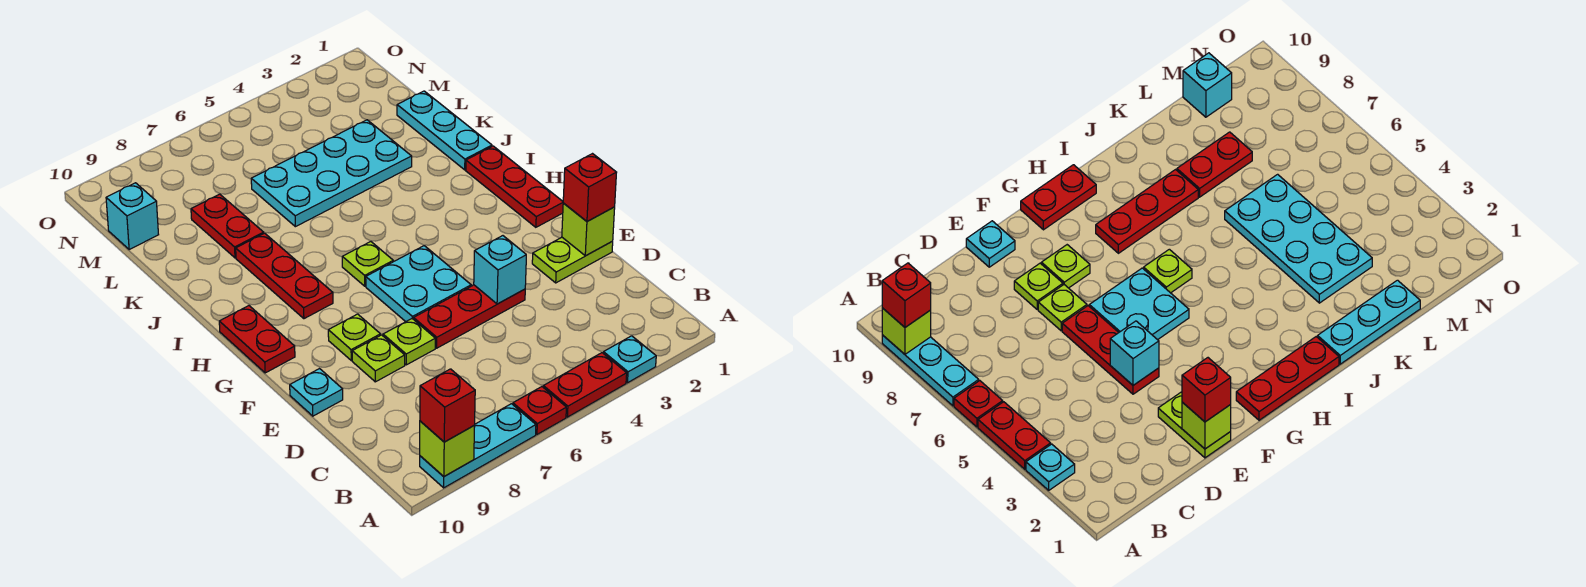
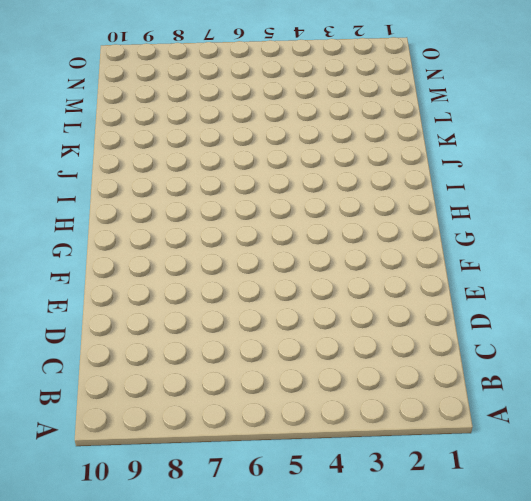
none -> cyan 1x1 plate [603,336,656,383]
none -> red 1x2 plate [543,353,627,417]
none -> red 1x1 plate [513,387,566,434]

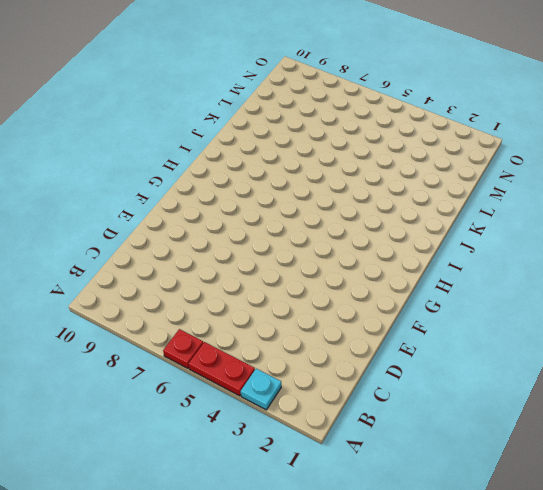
none -> cyan 1x3 plate [420,404,536,488]
none -> lime 1x2 plate [532,237,613,283]
none -> red 1x3 plate [414,285,525,348]

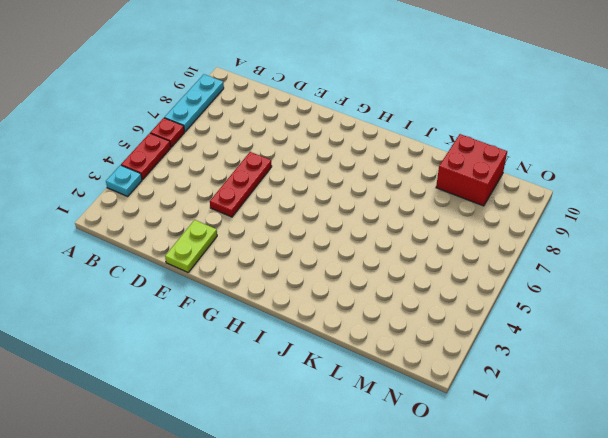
red 2x2 brick [436,134,507,206] -> cyan 1x1 brick [106,183,159,249]
none -> lime 1x1 plate [383,319,435,365]
none -> lime 1x1 plate [352,335,405,382]
none -> cyan 1x1 plate [290,369,343,416]

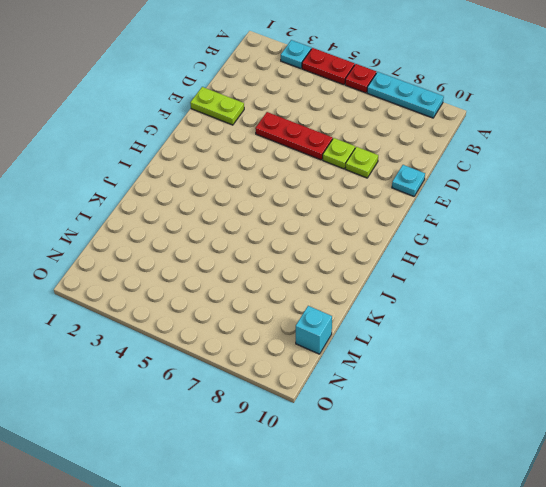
none -> cyan 2x2 plate [366,246,471,322]
none -> lime 1x1 plate [328,314,380,360]
none -> red 1x3 plate [466,146,563,227]

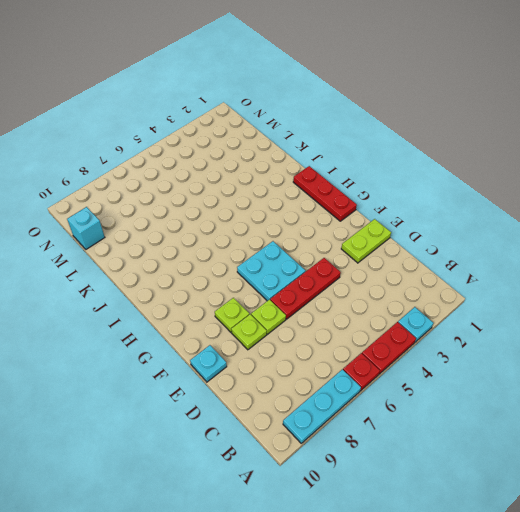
none -> red 1x2 plate [219,306,295,373]
none -> lime 1x1 plate [342,242,393,286]
none -> red 1x3 plate [236,233,333,319]

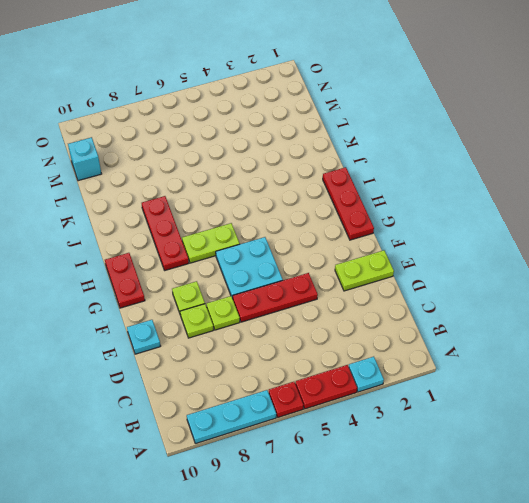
lime 1x2 plate [182,223,240,263] -> lime 1x1 plate [342,242,393,286]
none -> cyan 1x3 plate [397,91,492,170]
none -> cyan 2x4 plate [251,120,412,227]
none -> red 1x2 plate [191,194,264,258]

